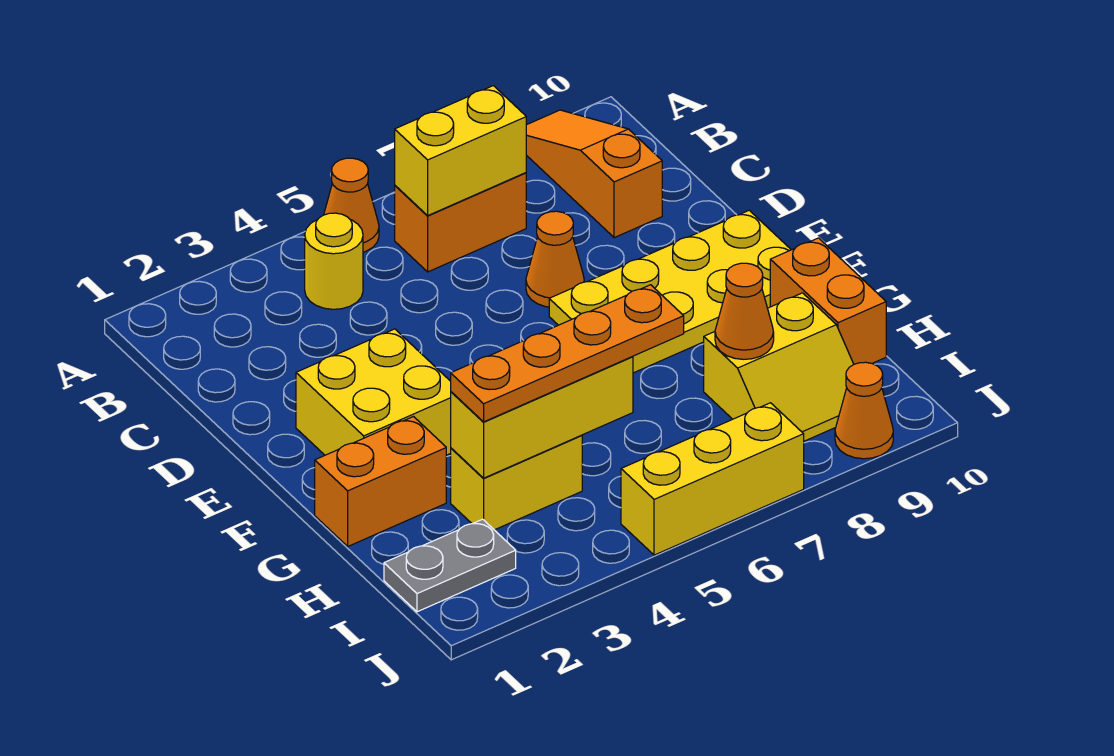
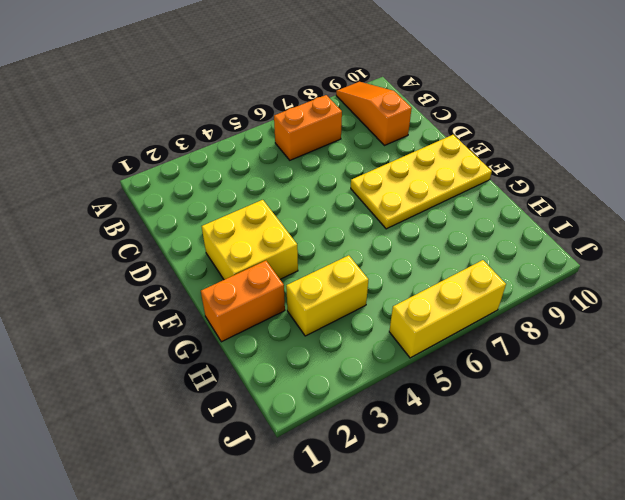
none -> orange 1x1 cone [324,158,379,252]
none -> yellow 1x1 round brick [305,213,363,309]
none -> orange 1x1 cone [526,211,584,307]

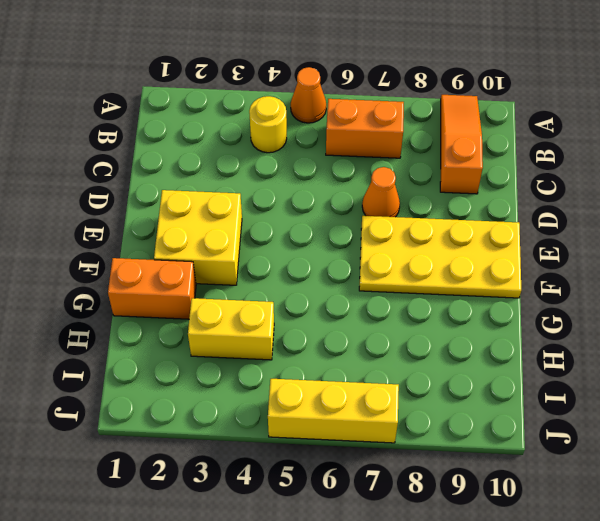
none -> orange 1x2 brick [770,238,886,364]
none -> yellow 2x2 slope [704,293,854,441]
none -> grey 1x2 plate [384,519,516,612]

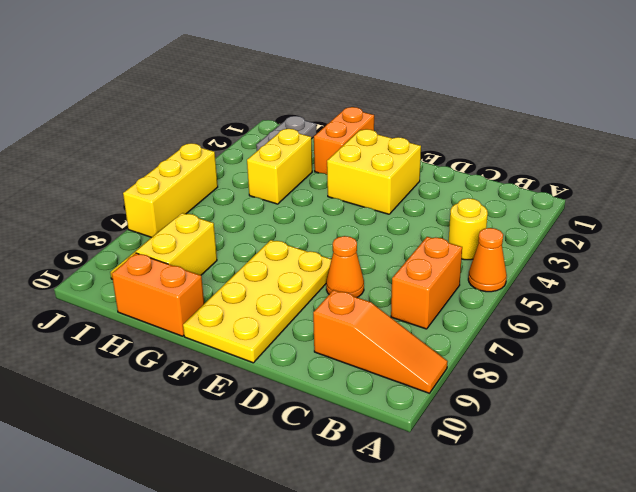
none -> orange 1x1 cone [835,362,893,459]
none -> yellow 1x2 brick [395,86,526,215]
none -> yellow 1x3 brick [451,356,633,478]

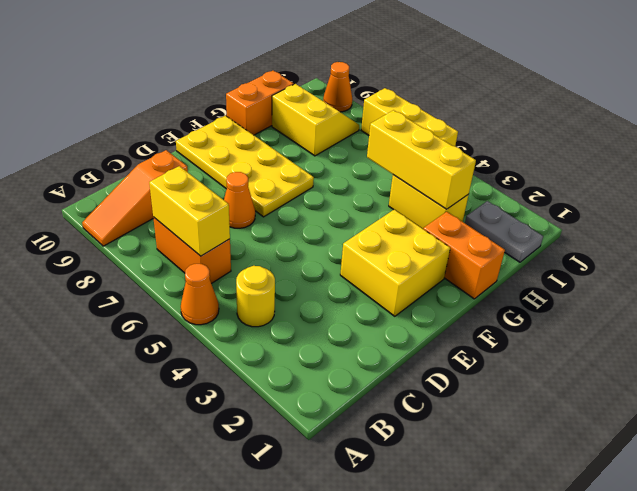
none -> orange 1x1 cone [715,263,774,359]
none -> orange 1x4 plate [451,285,684,422]

